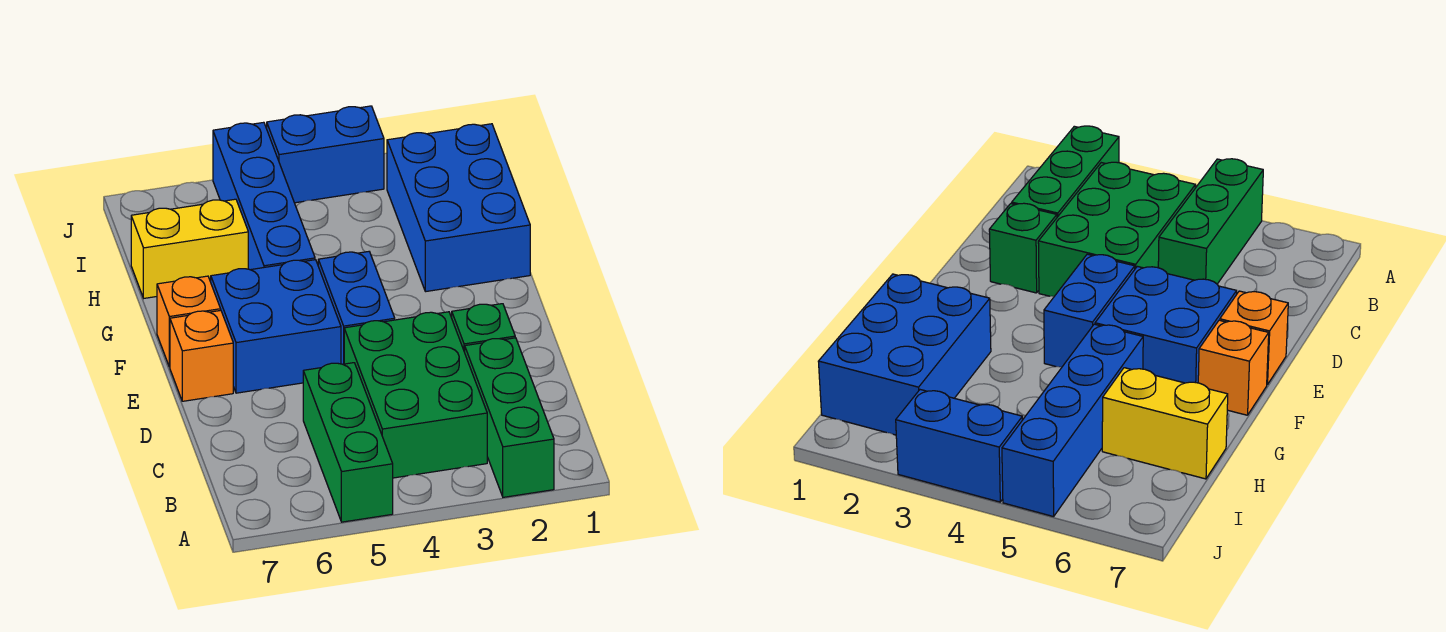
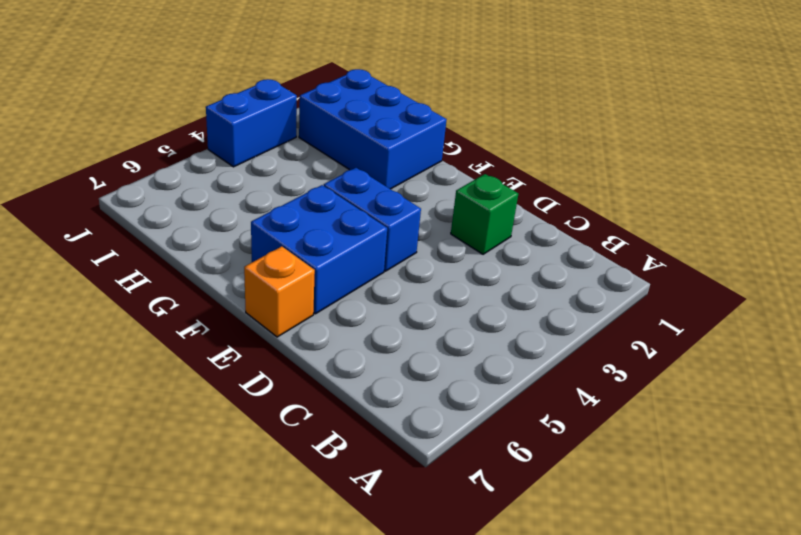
none -> green 1x3 brick [465,338,554,497]
none -> green 1x3 brick [303,363,393,522]
none -> green 2x3 brick [344,312,487,478]

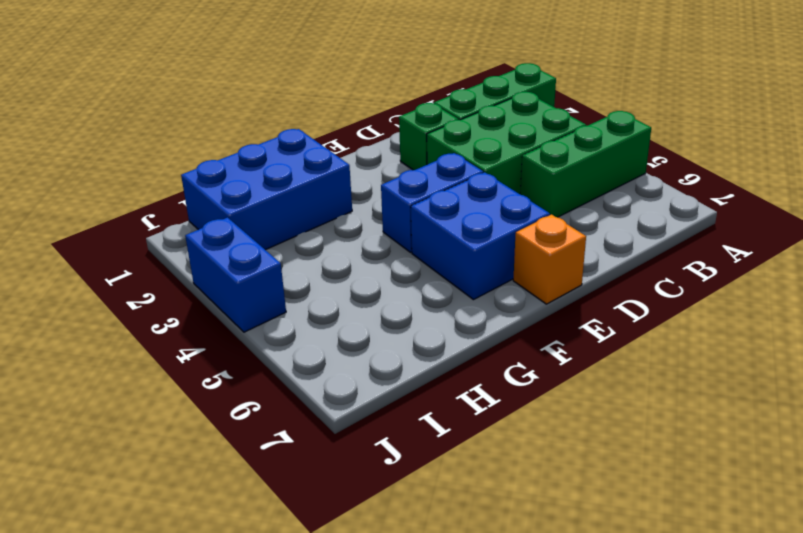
none -> orange 1x1 brick [157,276,221,367]
none -> blue 1x4 brick [213,122,315,270]
none -> yellow 1x2 brick [131,199,248,298]

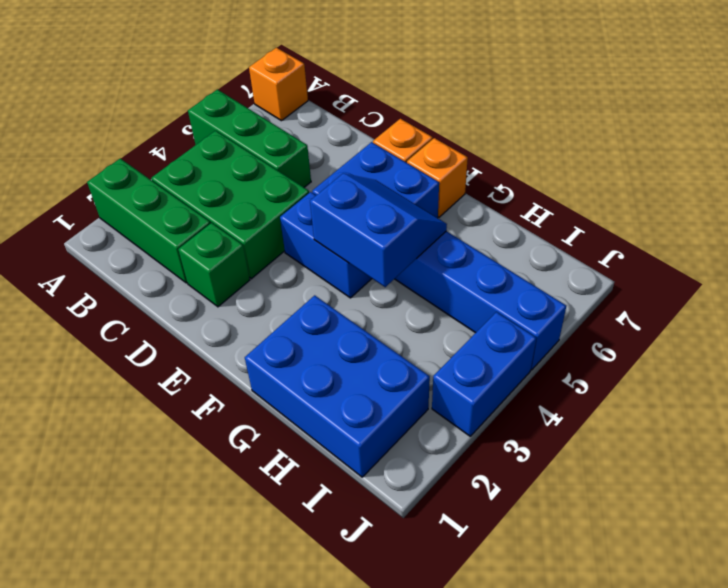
orange 1x1 brick [249,48,308,121] -> none
blue 2x2 slope [310,174,447,287] -> none
none -> yellow 1x2 brick [131,199,248,298]

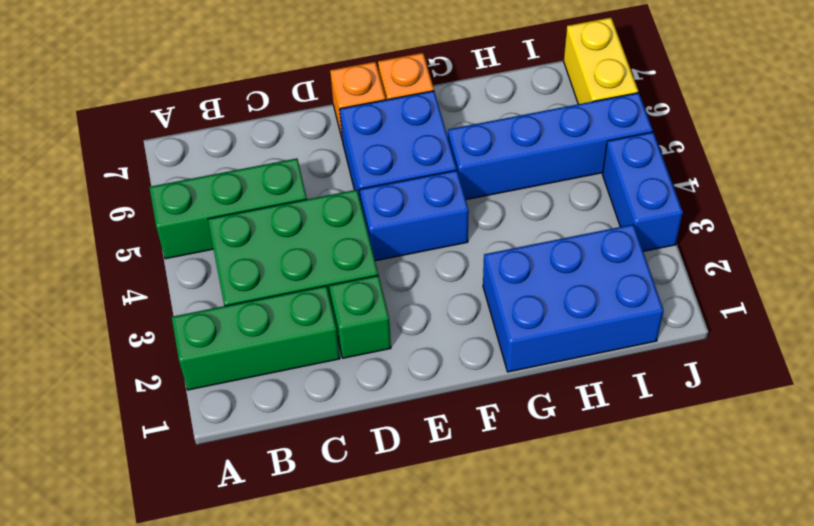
yellow 1x2 brick [564,18,638,104] -> yellow 1x2 brick moved to [131,199,248,298]

